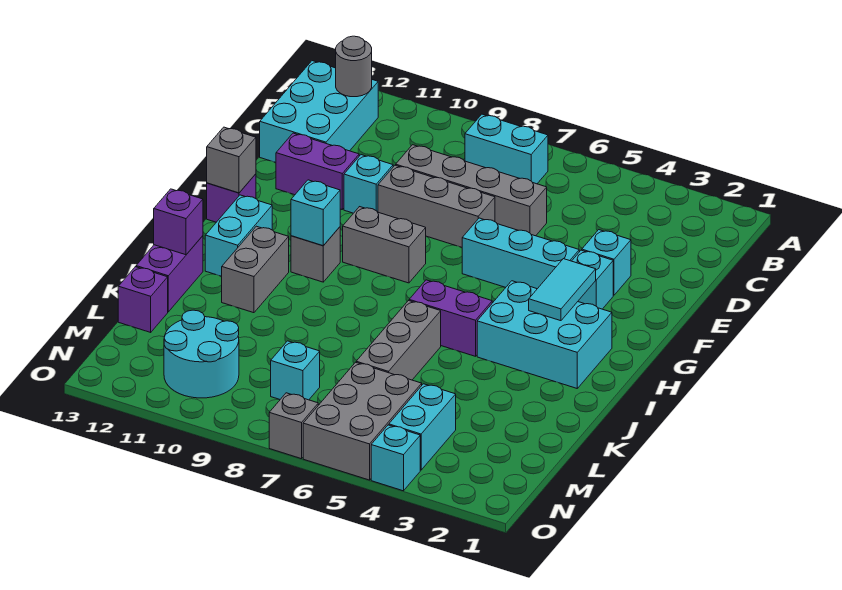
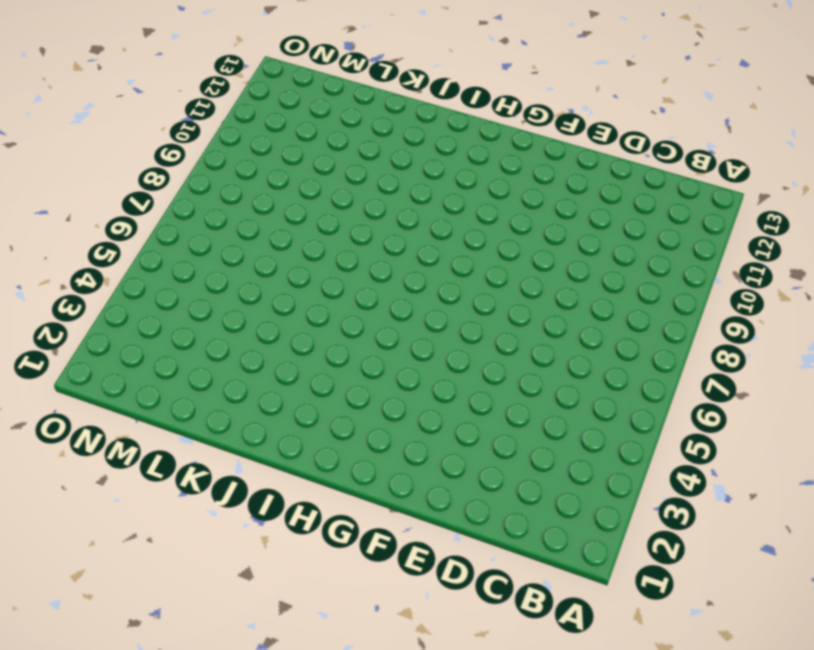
none -> cyan 1x2 brick [465,114,548,184]
none -> cyan 2x3 brick [260,61,378,162]
none -> grey 1x4 brick [396,145,547,236]
none -> cyan 1x1 brick [582,230,631,295]

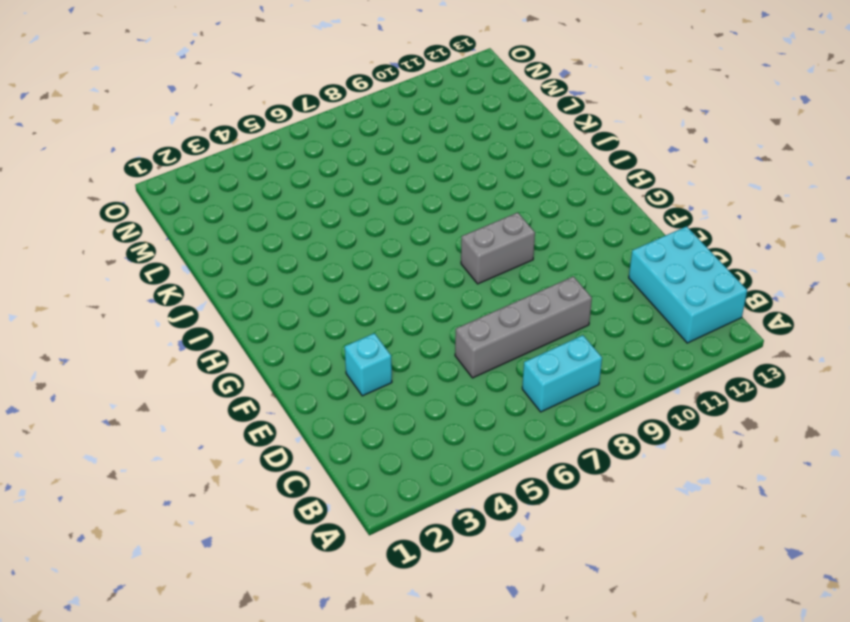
none -> grey 1x3 brick [378,165,495,247]
none -> cyan 1x1 brick [344,155,393,213]
none -> purple 1x2 brick [276,133,359,209]
none -> cyan 1x1 brick [572,250,613,309]

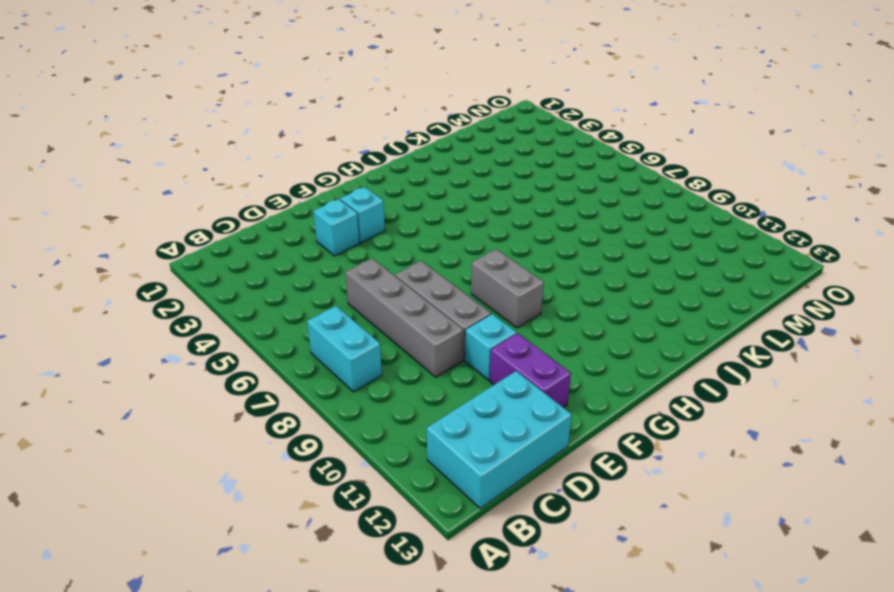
none -> cyan 1x3 brick [462,218,580,289]
none -> purple 1x1 brick [207,174,256,222]
none -> cyan 2x3 brick [477,281,612,388]
none -> grey 1x1 brick [291,227,340,282]

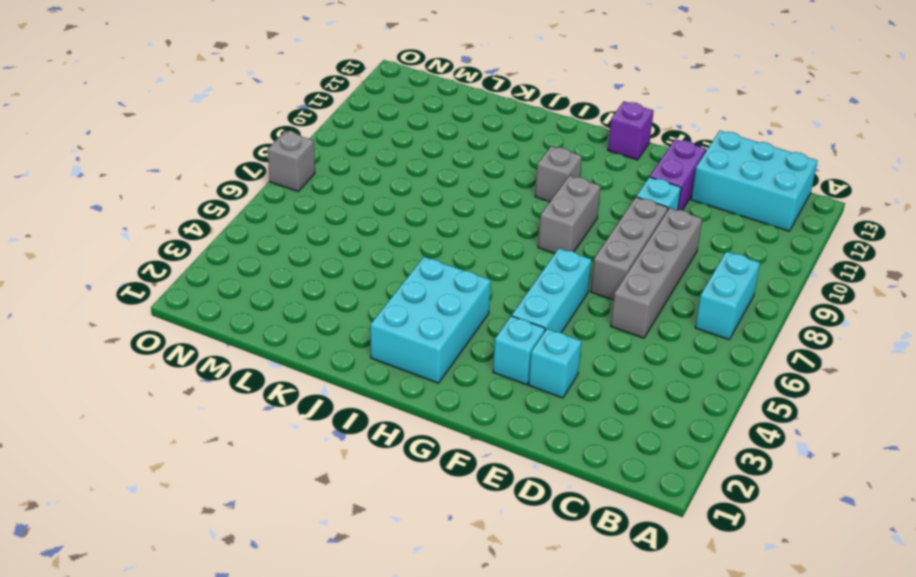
none -> cyan 1x2 brick [205,195,272,276]
none -> purple 1x2 brick [409,280,492,356]
none -> grey 1x2 brick [222,226,289,313]
none -> grey 1x3 brick [356,301,441,380]

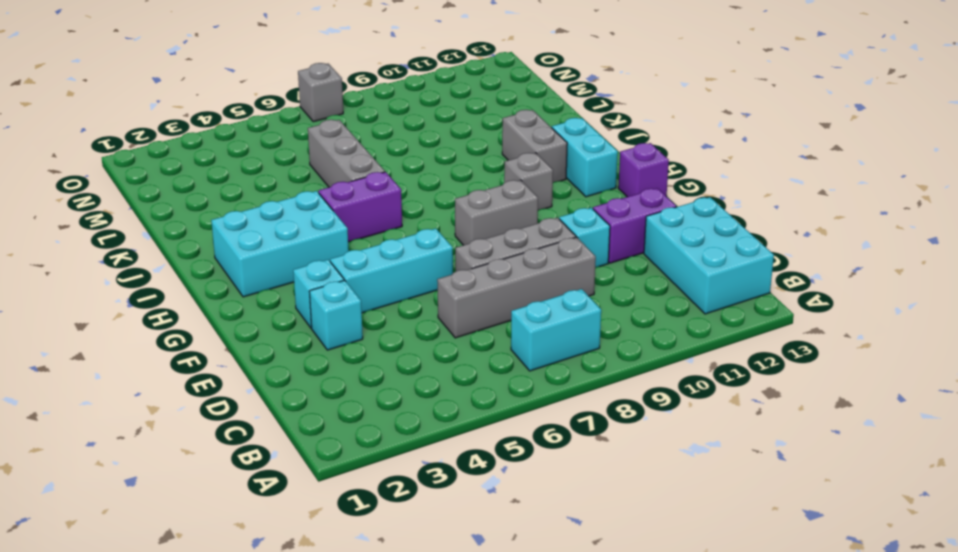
none -> purple 1x2 brick [136,236,203,312]
none -> purple 1x1 brick [118,267,168,332]
none -> cyan 1x2 brick [389,384,456,470]
none -> grey 2x3 brick [303,362,422,480]

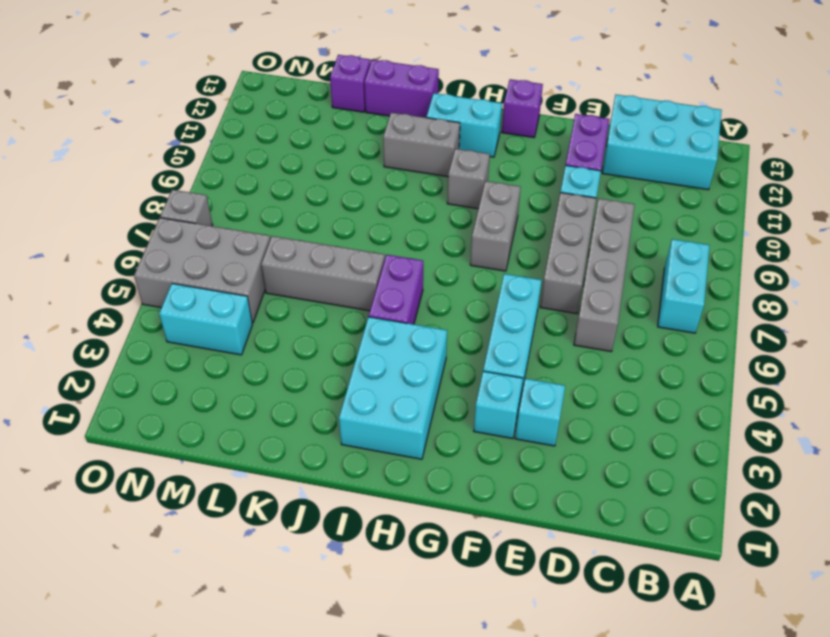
none -> cyan 1x1 brick [271,341,320,400]
none -> cyan 2x2 round brick [164,310,239,398]
none -> cyan 1x1 brick [371,425,420,491]
none -> grey 1x1 round brick [336,36,372,97]

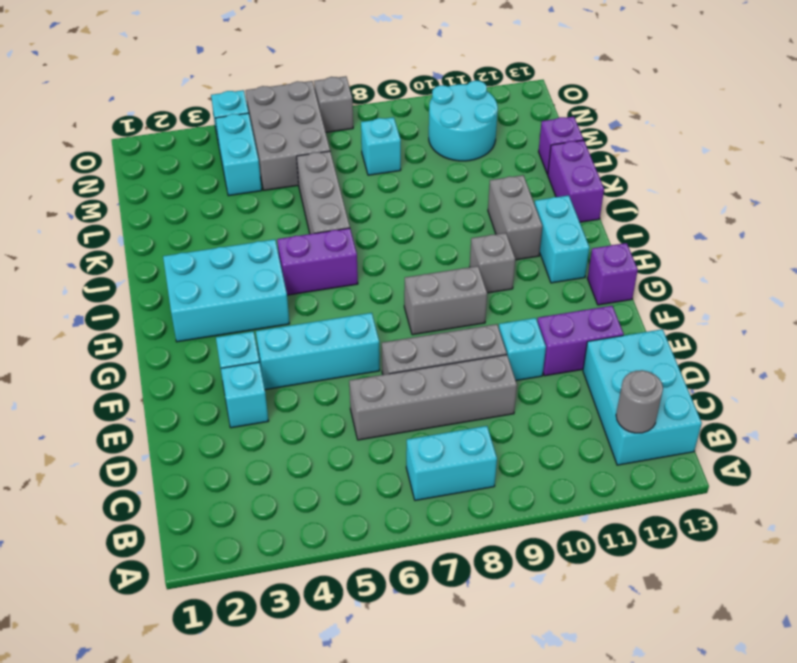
none -> cyan 1x2 tile [529,259,596,321]
none -> grey 1x1 brick [207,127,256,193]
none -> cyan 1x1 brick [291,180,340,246]
none -> purple 1x1 brick [154,189,203,255]

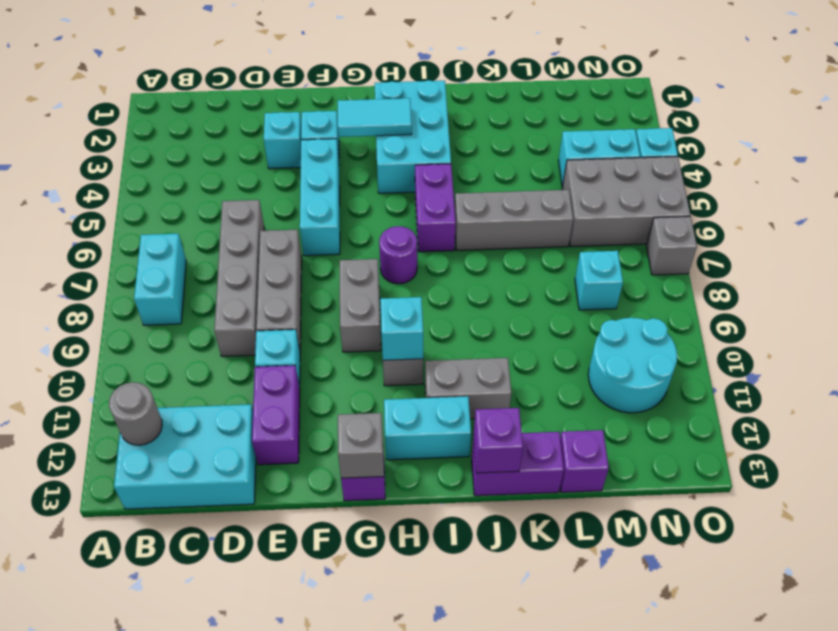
purple 1x1 round brick [379,226,417,284] -> none

